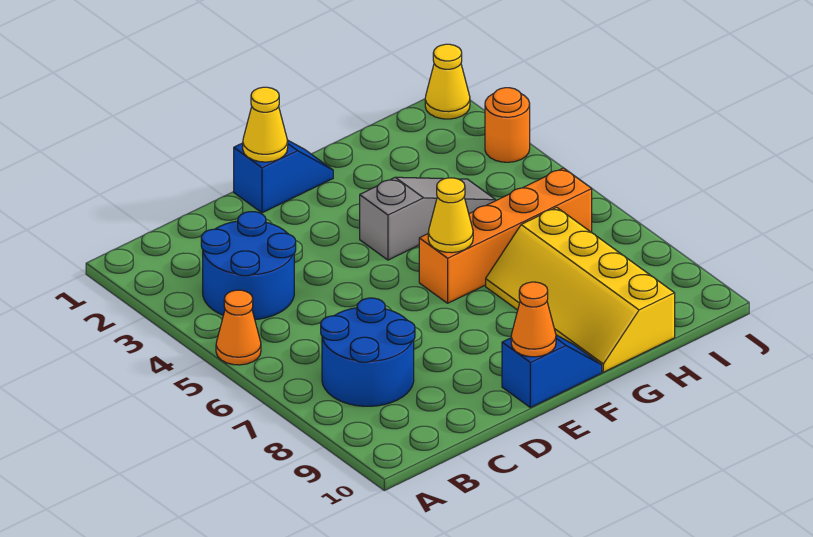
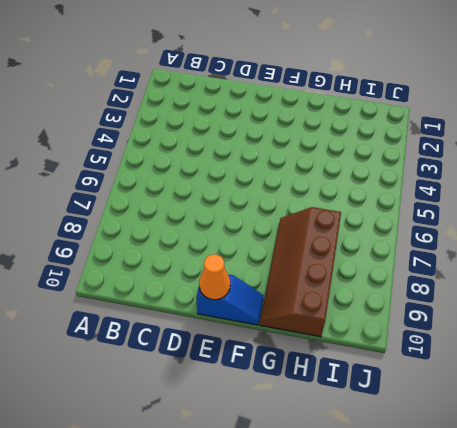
brown 2x4 slope [260,207,341,337] -> yellow 2x4 slope [486,207,675,372]
none -> orange 1x1 cone [216,290,261,365]
none -> blue 2x2 round brick [201,212,296,320]
none -> blue 2x2 round brick [321,298,415,406]

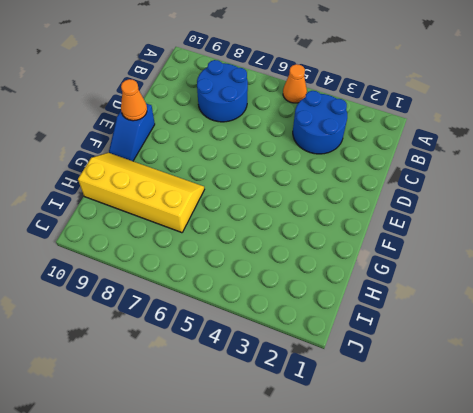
none -> blue 1x2 slope [234,141,333,213]
none -> grey 1x3 slope [360,177,496,260]
none -> orange 1x4 brick [419,168,592,303]

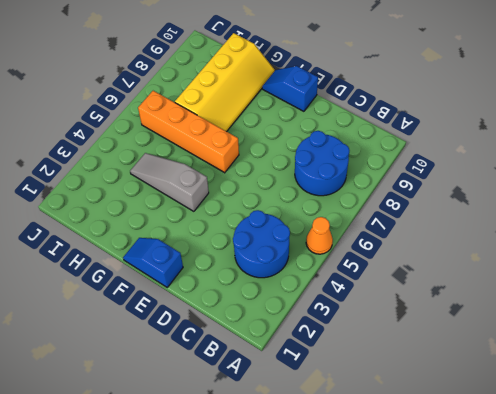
none -> yellow 1x1 cone [425,44,470,119]
none -> orange 1x1 round brick [485,88,530,162]
none -> yellow 1x1 cone [243,87,288,162]

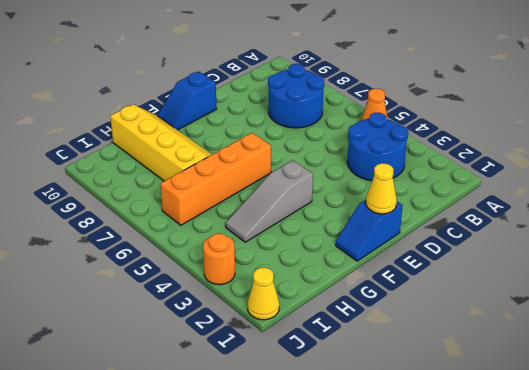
none -> orange 1x1 cone [511,282,556,357]
none -> yellow 1x1 cone [428,178,473,253]

